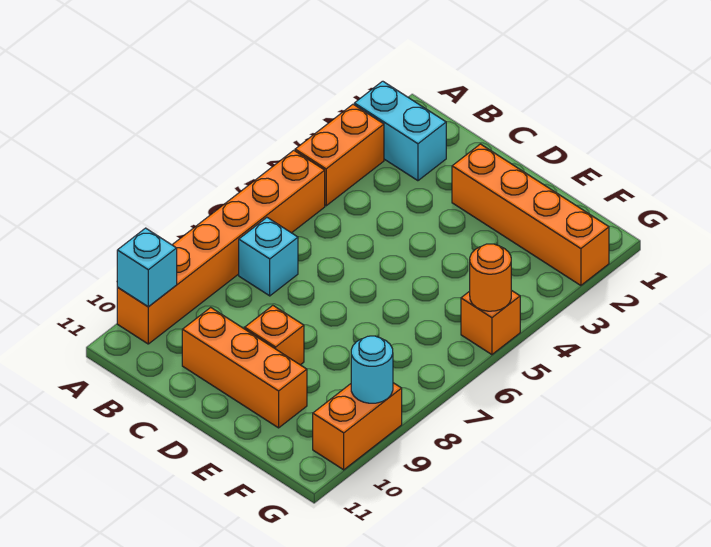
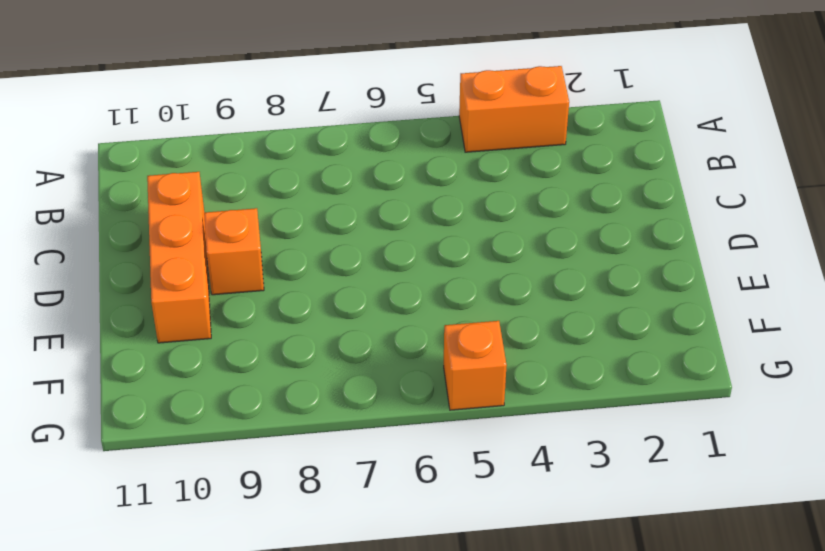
none -> cyan 1x2 brick [354,81,446,181]
none -> orange 1x6 brick [117,150,325,344]
none -> cyan 1x1 brick [239,218,298,296]

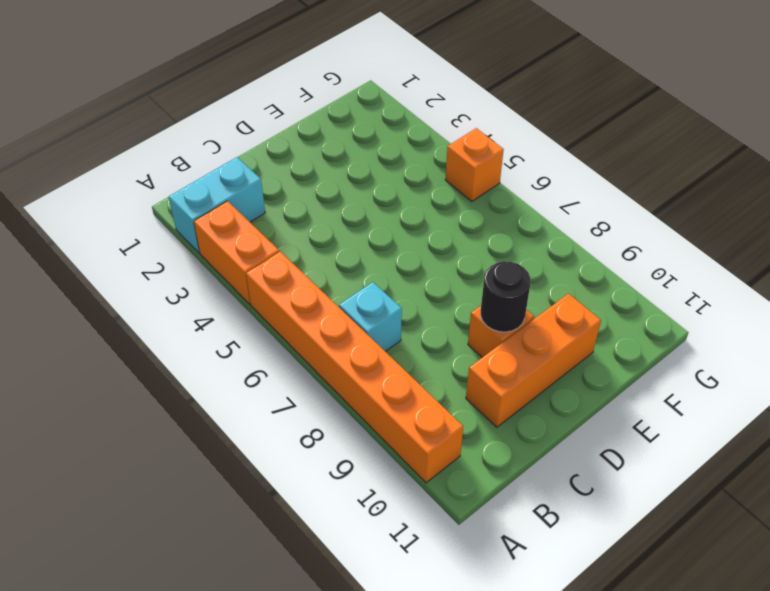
black 1x1 round brick [481,261,531,332] -> none
none -> orange 1x4 brick [452,144,609,285]
none -> orange 1x2 brick [313,383,402,470]
none -> cyan 1x1 brick [117,228,177,307]

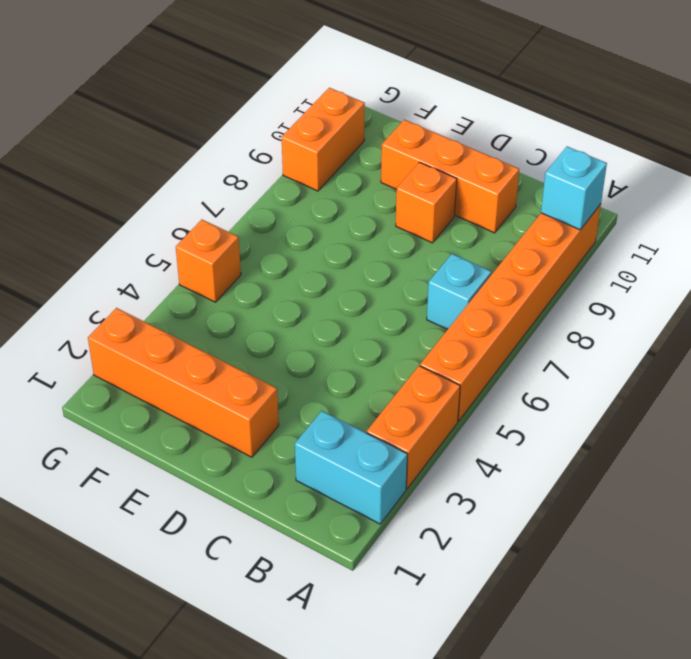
none -> orange 1x1 round brick [470,244,511,311]
none -> cyan 1x1 round brick [351,336,393,403]

